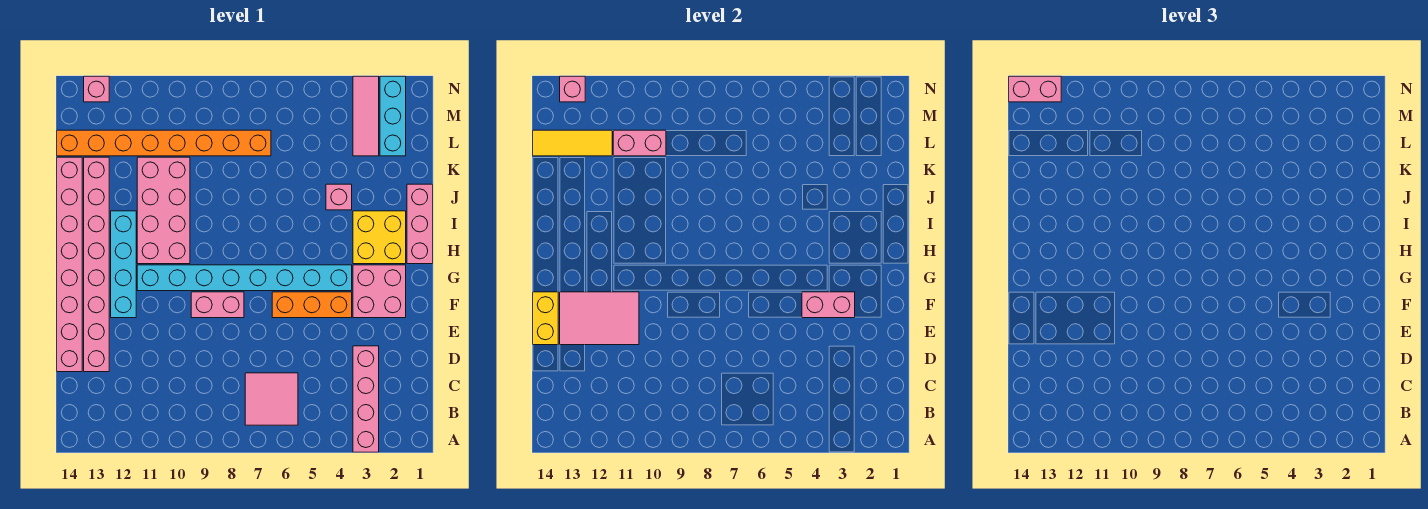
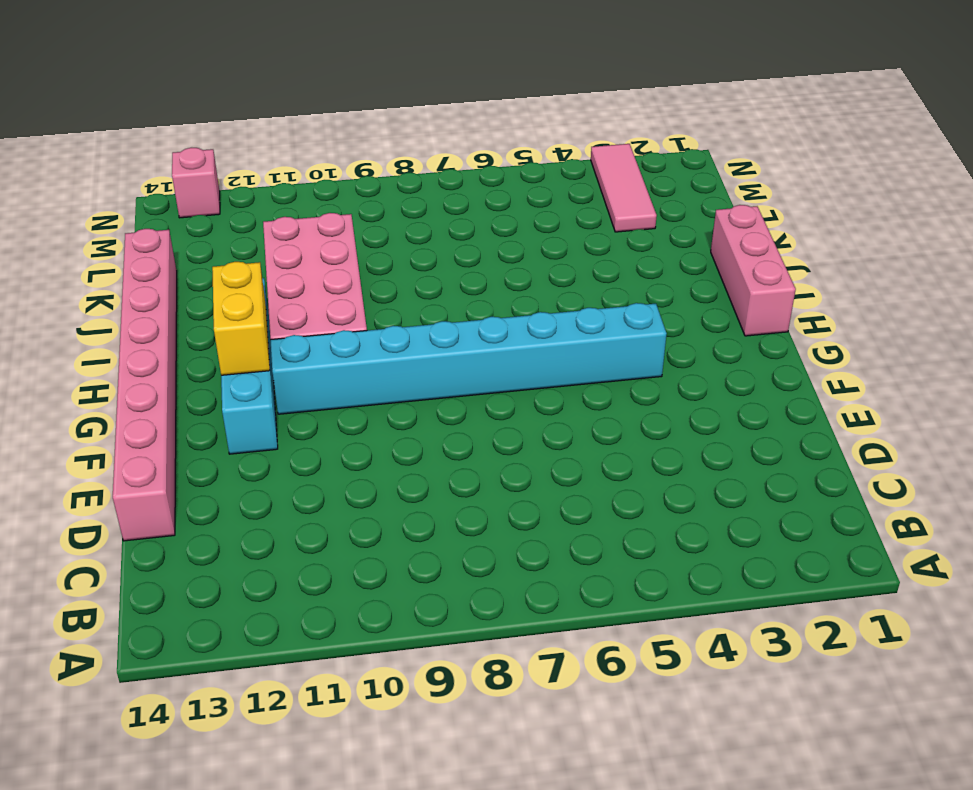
yellow 1x2 brick [212,262,270,375] -> yellow 1x2 brick moved to [533,292,558,345]
none -> pink 1x4 brick [353,346,379,452]
none -> pink 2x2 tile [245,373,298,425]
none -> pink 1x8 brick [84,157,109,372]

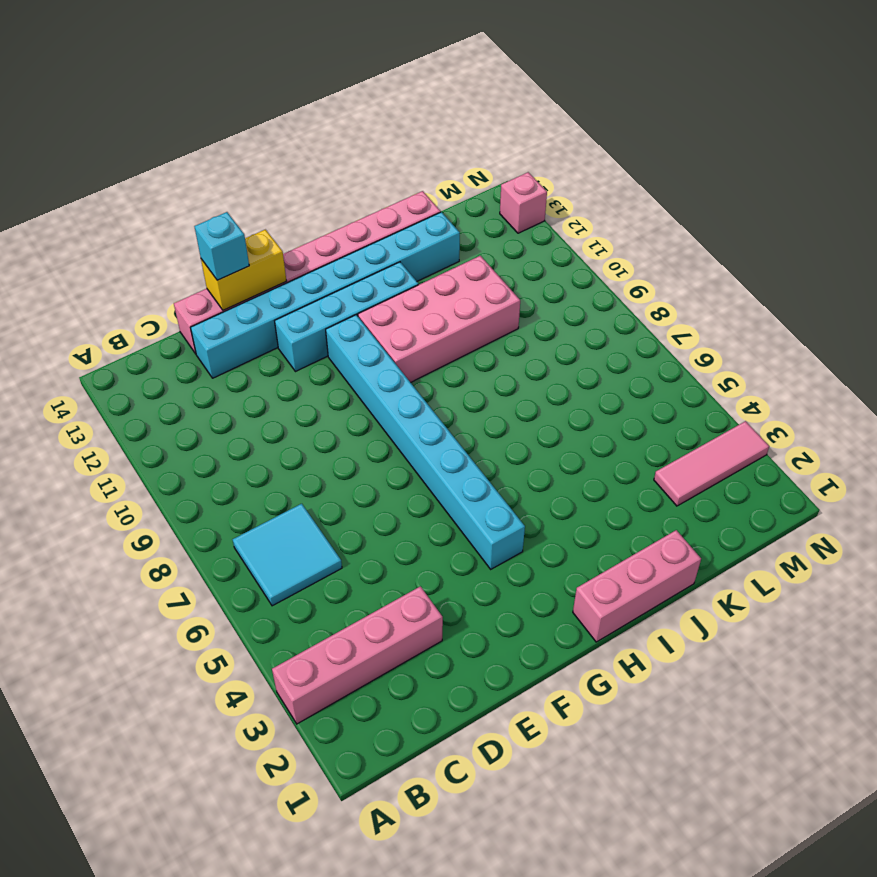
cyan 2x2 tile [233,504,342,606] -> pink 2x2 tile [245,373,298,425]
cyan 1x8 brick [191,212,460,378] -> pink 1x8 brick [84,157,109,372]
cyan 1x1 brick [194,212,249,280] -> none
none -> pink 2x2 brick [353,265,406,318]
none -> orange 1x3 brick [272,292,352,318]
none -> pink 1x2 brick [191,292,244,318]

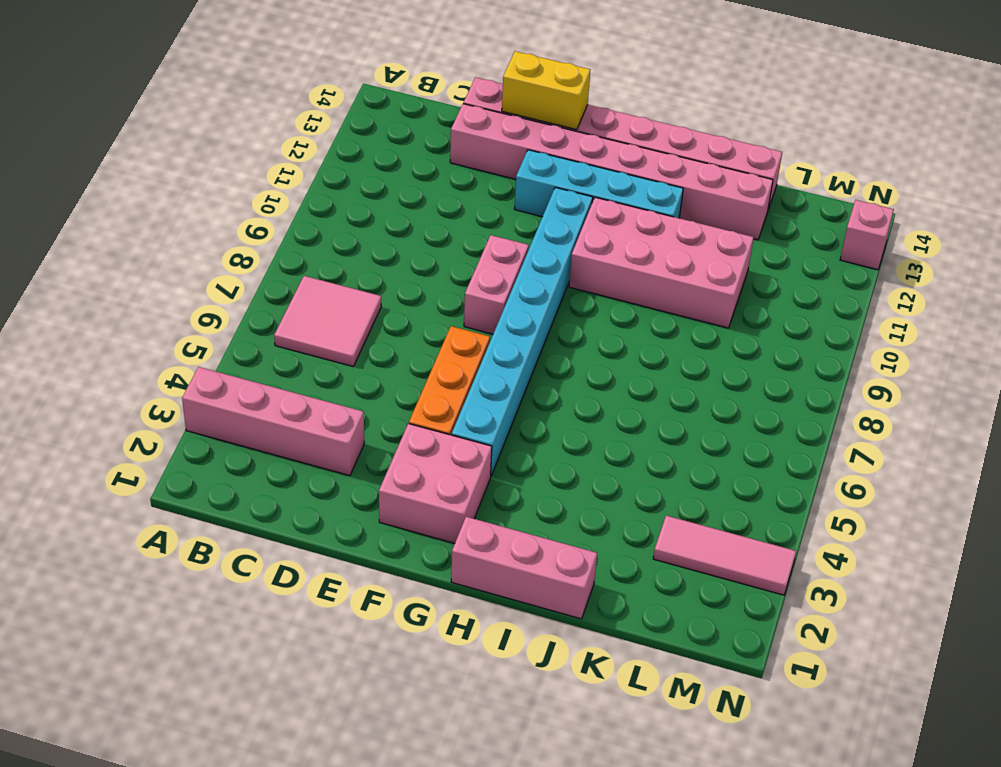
none -> yellow 2x2 brick [353,211,406,264]
none -> pink 1x1 brick [326,184,352,210]
none -> cyan 1x3 brick [380,76,406,156]

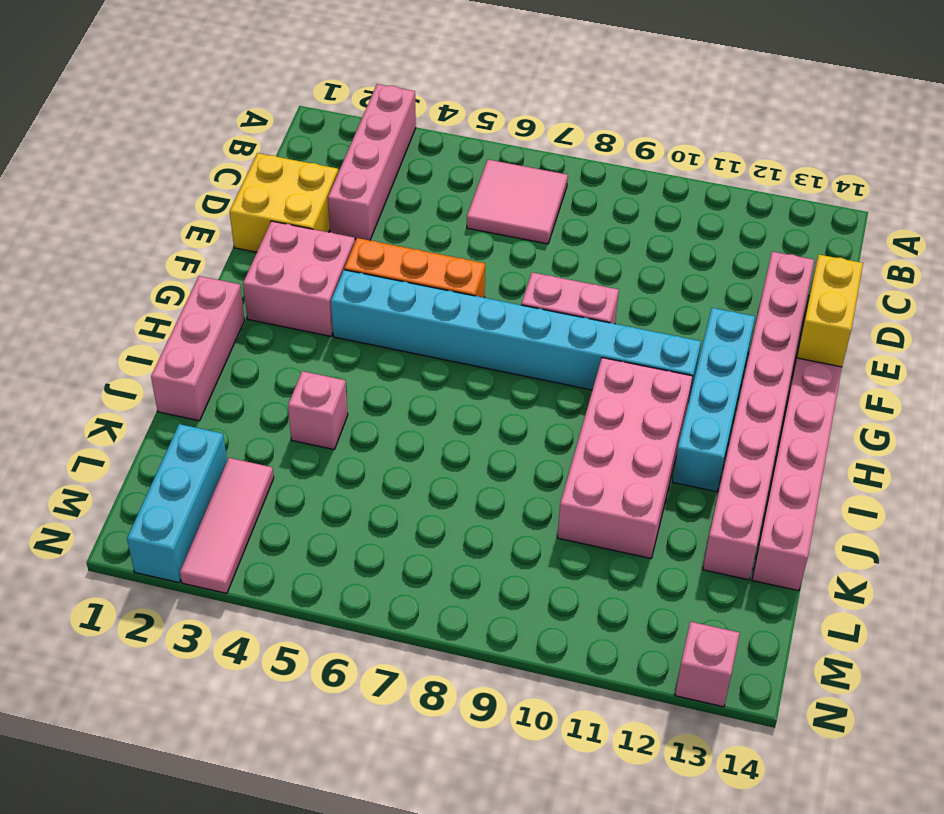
yellow 2x2 brick [230,153,338,252] -> yellow 2x2 brick moved to [353,211,406,264]
none -> orange 1x8 brick [57,130,271,156]
none -> pink 2x3 tile [560,292,639,345]
none -> pink 1x2 brick [802,292,855,318]

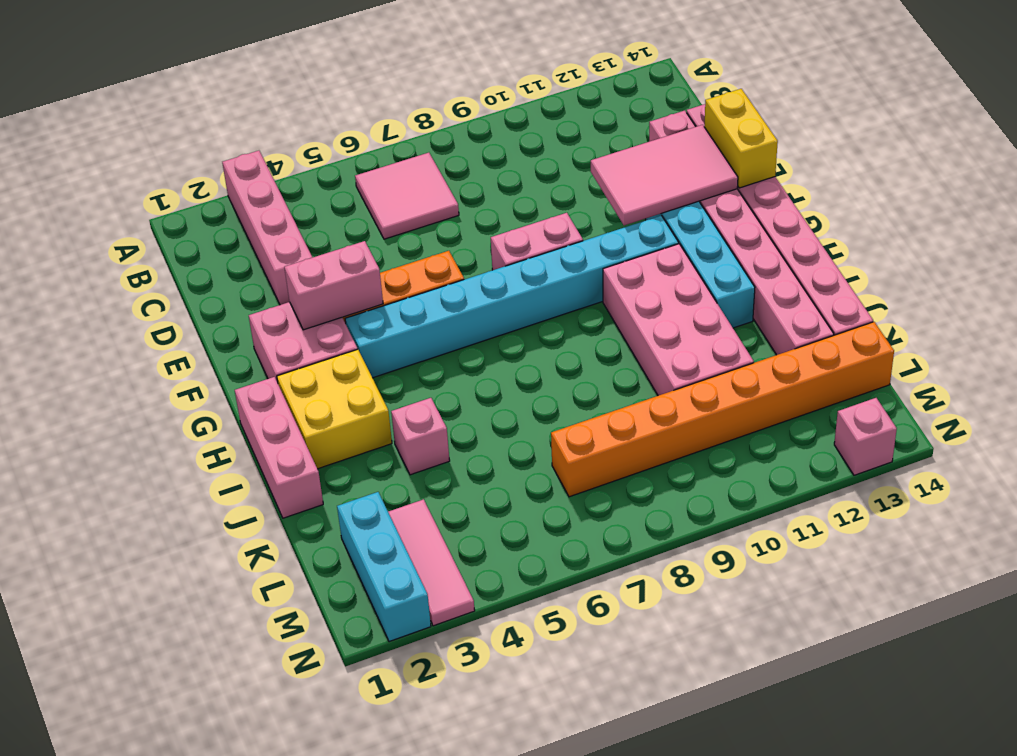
none -> pink 1x2 brick [613,130,666,156]
none -> yellow 1x3 tile [533,130,612,156]
none -> pink 1x1 brick [560,76,585,102]

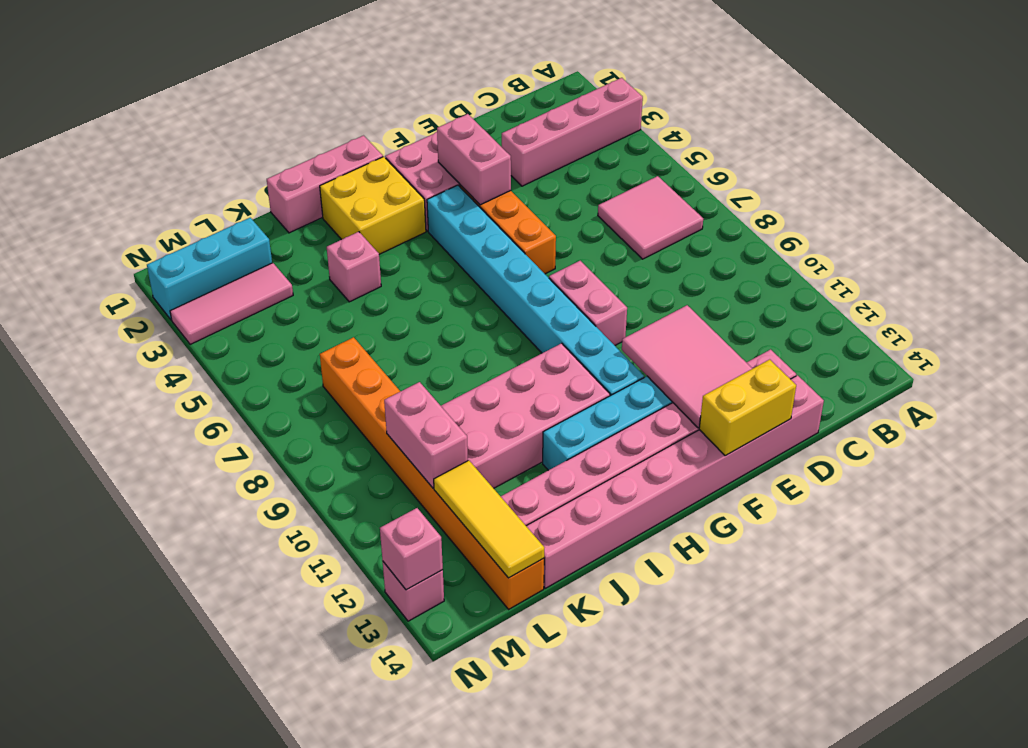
none -> pink 1x2 brick [1009,76,1061,102]

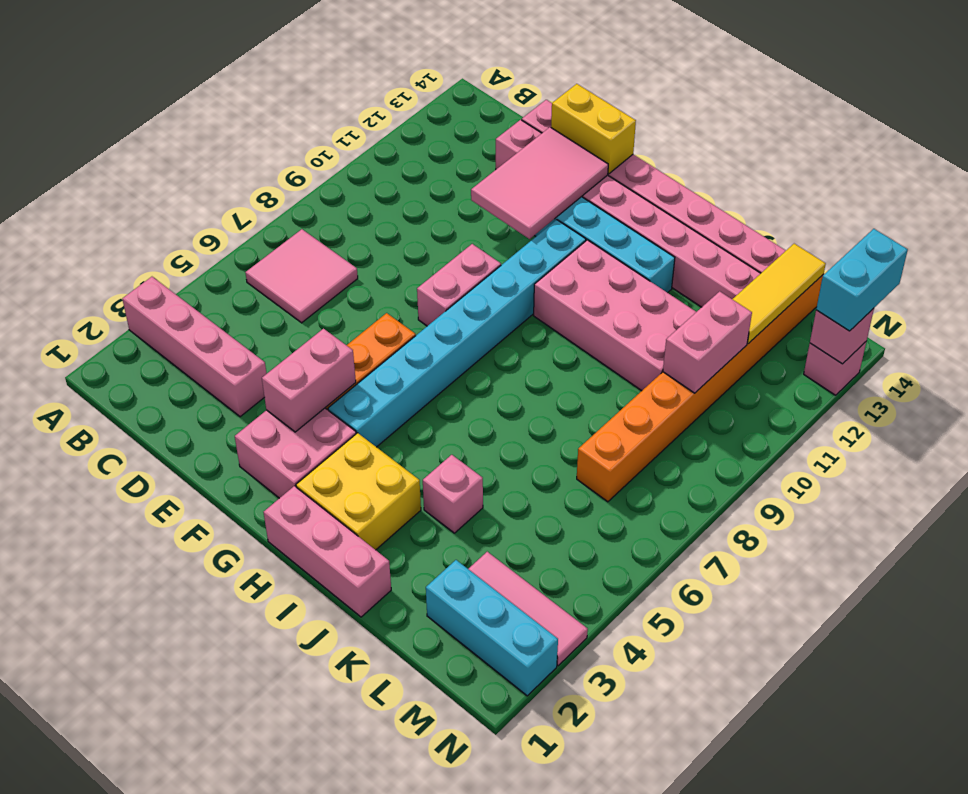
cyan 1x2 brick [816,229,908,331] -> pink 1x2 brick [1009,76,1061,102]

